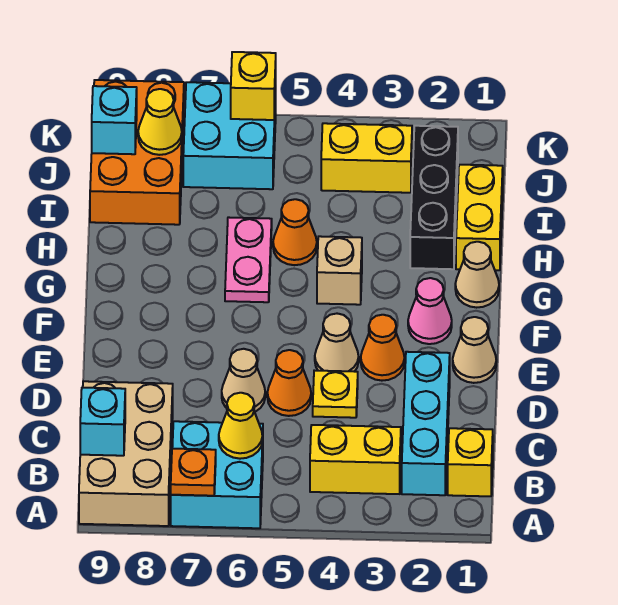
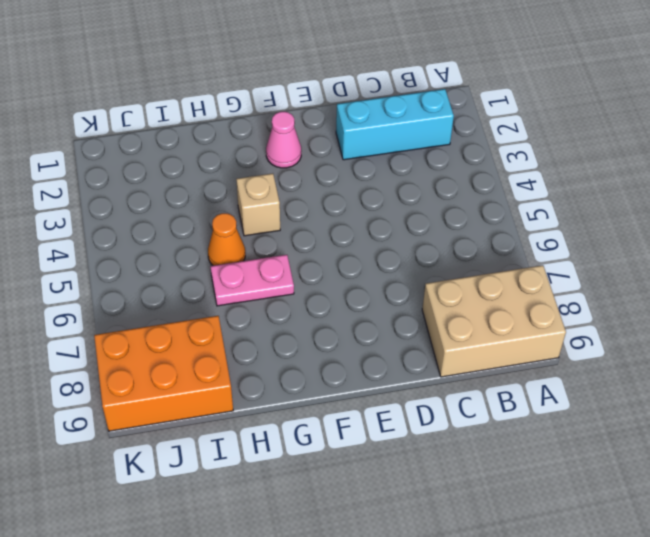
none -> cyan 2x2 brick [171,421,263,528]
none -> yellow 1x1 brick [448,428,493,496]
none -> yellow 1x2 brick [310,425,401,494]

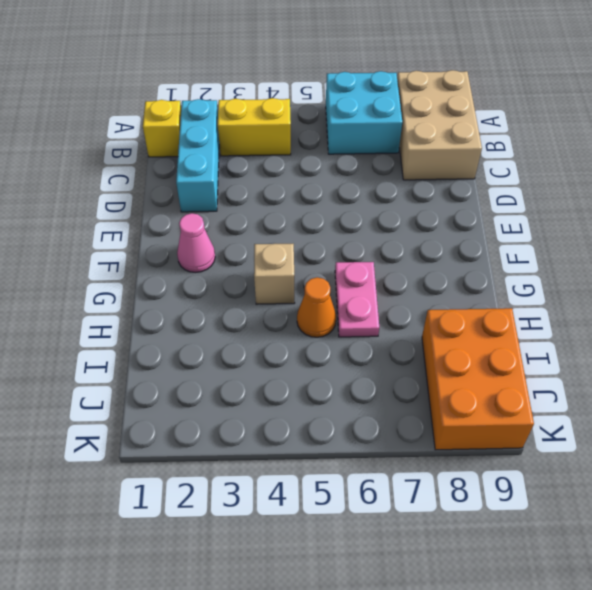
none -> yellow 1x1 plate [313,371,358,418]
none -> orange 1x1 cone [267,350,311,416]
none -> tan 1x1 cone [222,349,265,412]

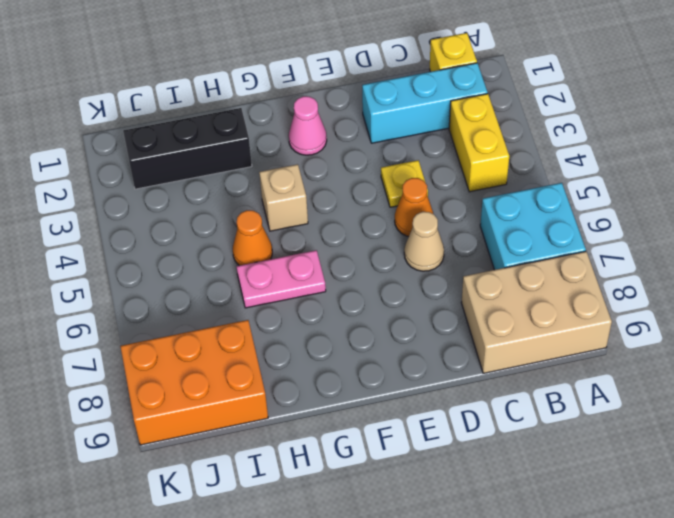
none -> tan 1x1 cone [453,317,496,383]
none -> orange 1x1 cone [361,315,404,381]
none -> tan 1x1 cone [315,314,359,372]

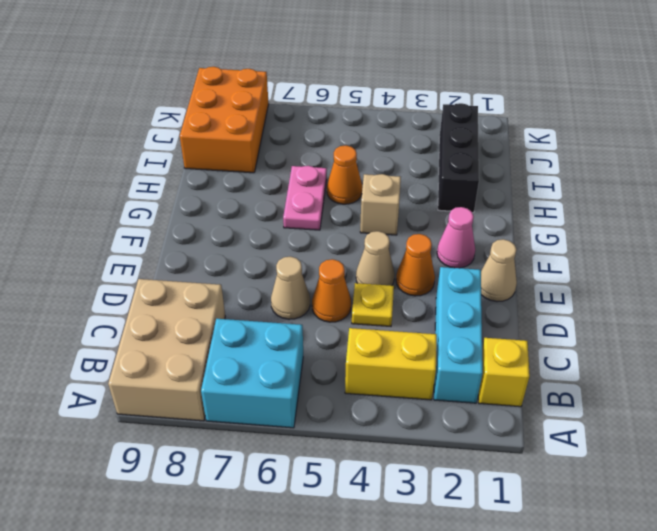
none -> tan 1x1 cone [455,242,499,308]
none -> yellow 1x2 brick [456,165,503,270]
none -> yellow 1x2 brick [321,123,412,193]

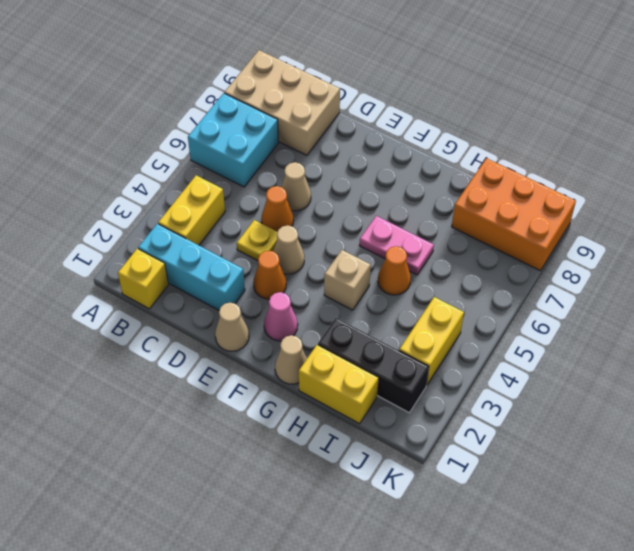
none -> cyan 2x2 brick [183,82,276,189]
none -> orange 1x1 plate [171,449,216,496]
none -> yellow 1x1 cone [219,393,262,459]

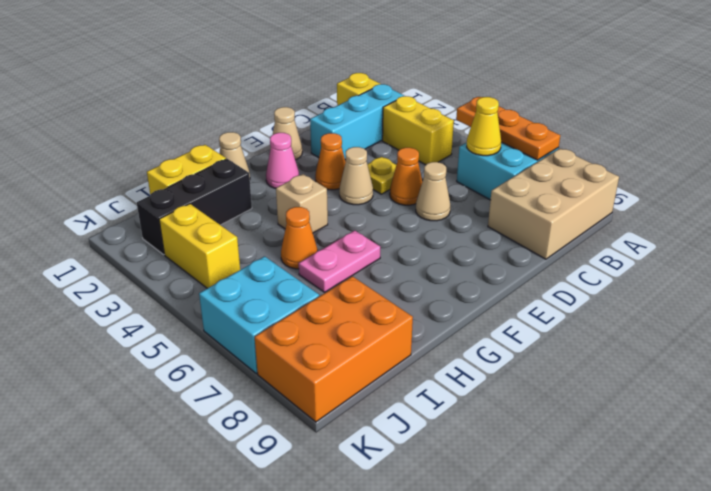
orange 1x3 plate [456,97,560,160] -> orange 1x1 plate [171,449,216,496]
none -> cyan 1x1 brick [80,388,125,456]
none -> yellow 1x1 cone [138,89,182,155]
none -> cyan 1x1 brick [92,86,137,154]

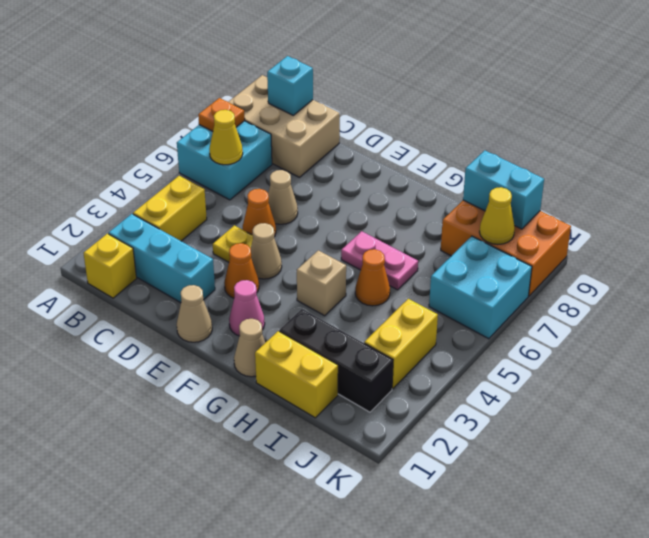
cyan 1x2 brick [463,150,544,229] -> cyan 1x1 brick [92,86,137,154]
none -> yellow 1x1 brick [231,52,276,120]

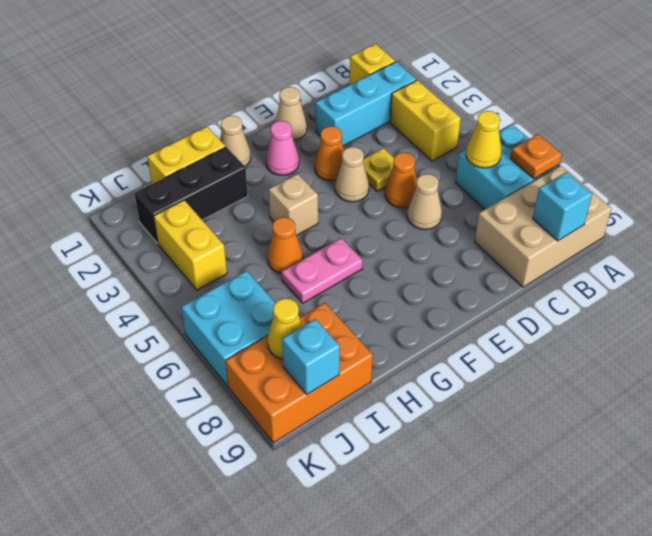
none -> yellow 1x1 brick [231,52,276,120]

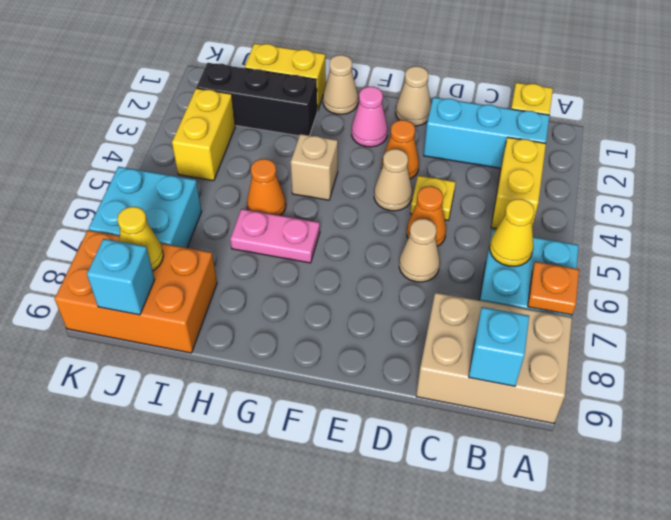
none -> yellow 1x1 brick [231,52,276,120]

